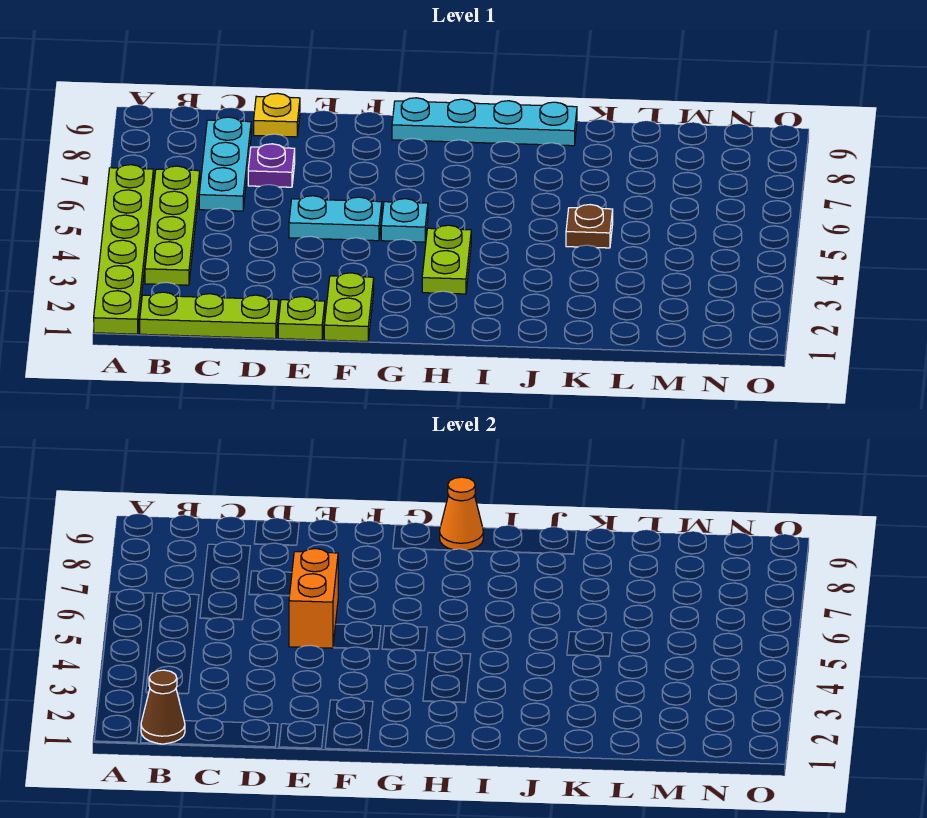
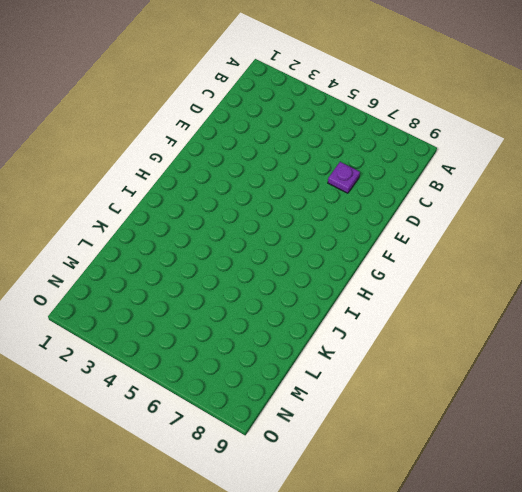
none -> lime 1x6 plate [94,165,153,334]
none -> lime 1x3 plate [140,292,279,339]
none -> lime 1x4 plate [145,166,200,285]

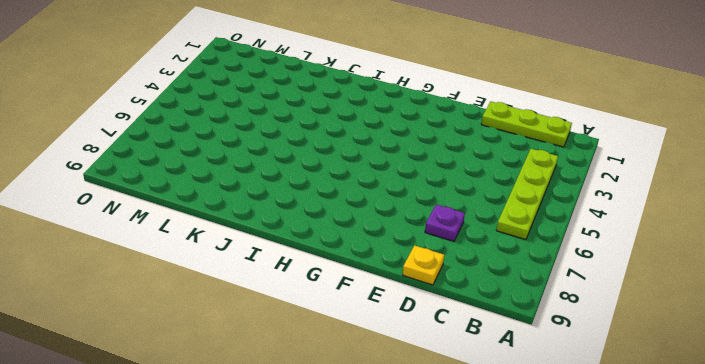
none -> lime 1x6 plate [94,165,153,334]
none -> cyan 1x3 plate [199,117,251,211]
none -> lime 1x1 plate [278,297,325,340]

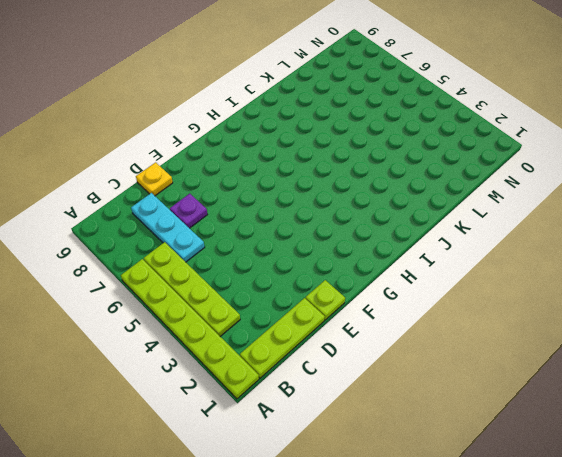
none -> cyan 1x2 plate [289,196,382,241]
none -> lime 1x2 plate [324,273,374,341]
none -> cyan 1x1 plate [381,199,428,242]

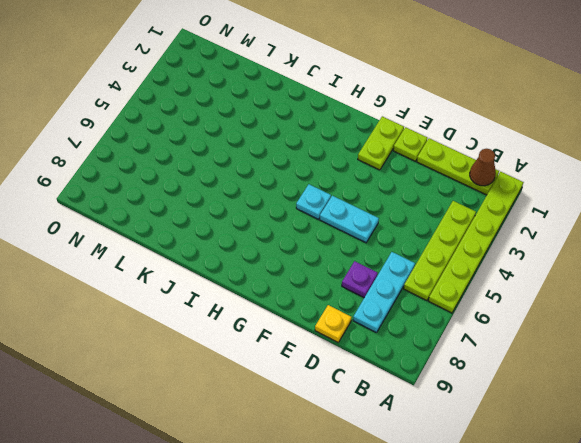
none -> cyan 1x4 plate [392,98,577,146]
none -> lime 1x2 plate [422,225,471,294]
none -> brown 1x1 plate [566,205,613,248]

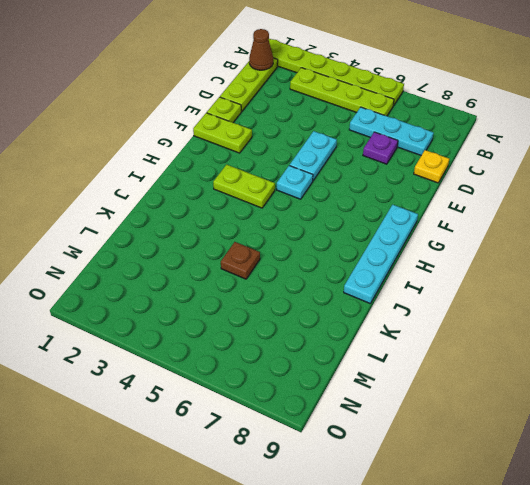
none -> orange 1x2 brick [289,549,338,648]
none -> orange 1x1 cone [440,477,483,550]

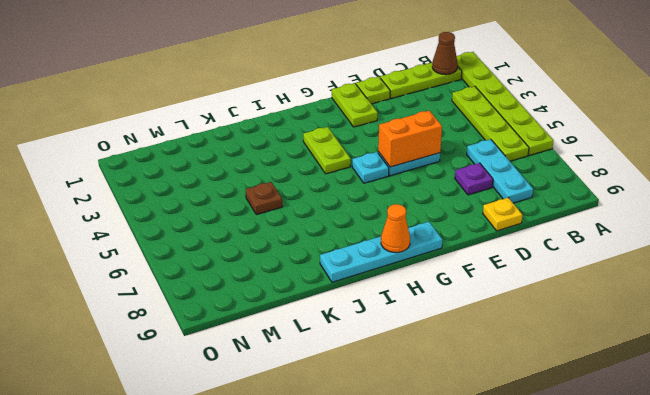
orange 1x2 brick [378,111,442,167] -> orange 1x2 brick turned to [289,549,338,648]

